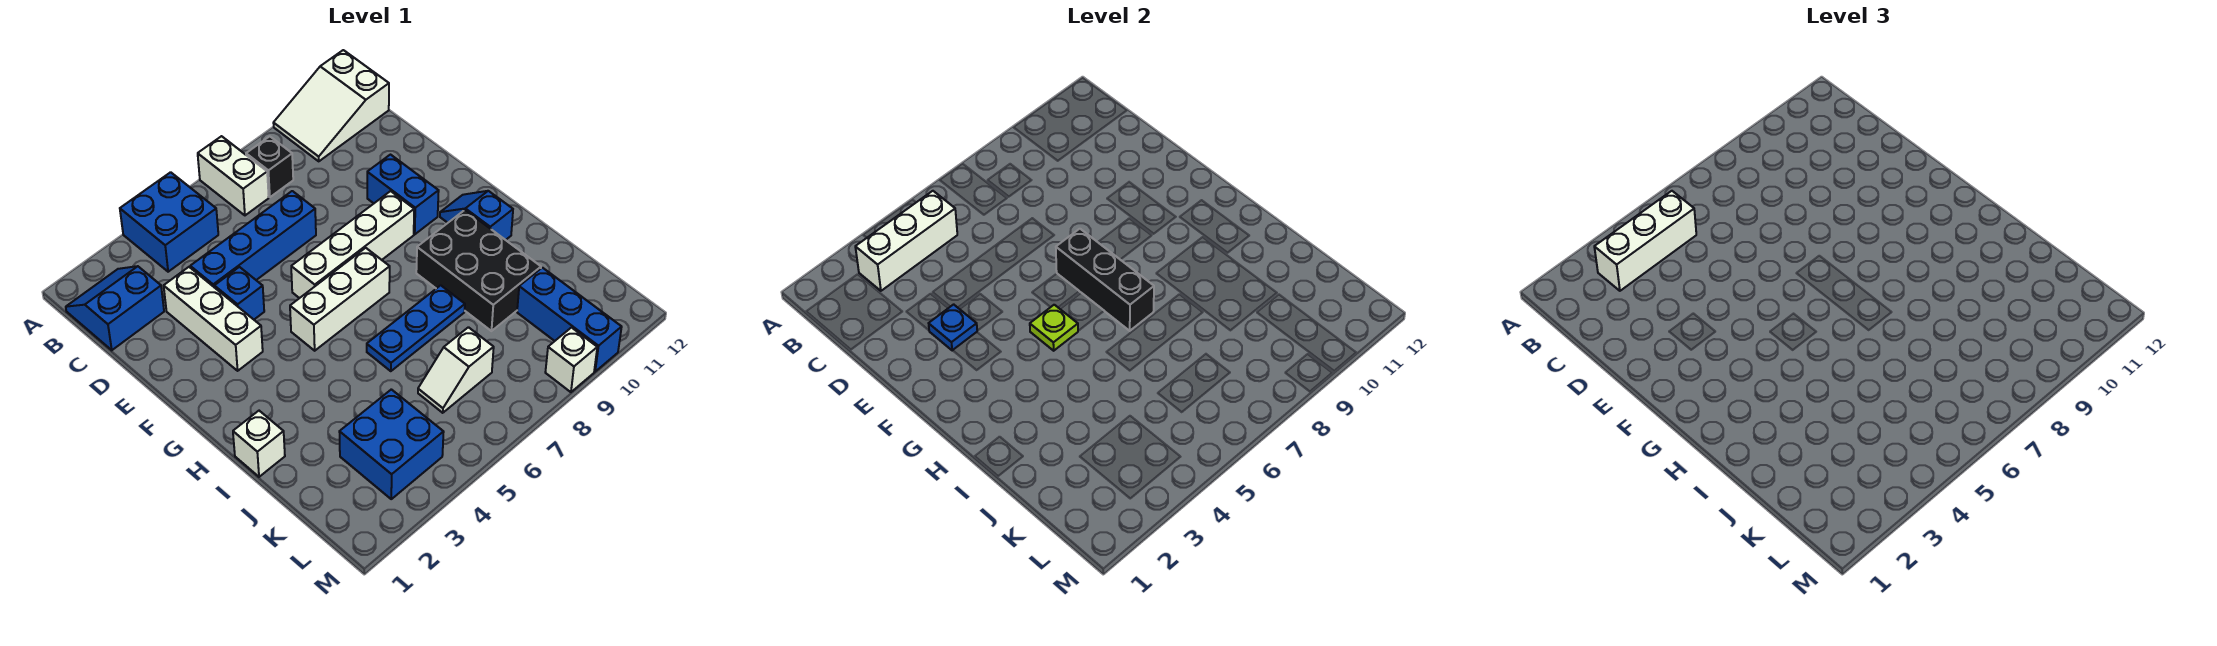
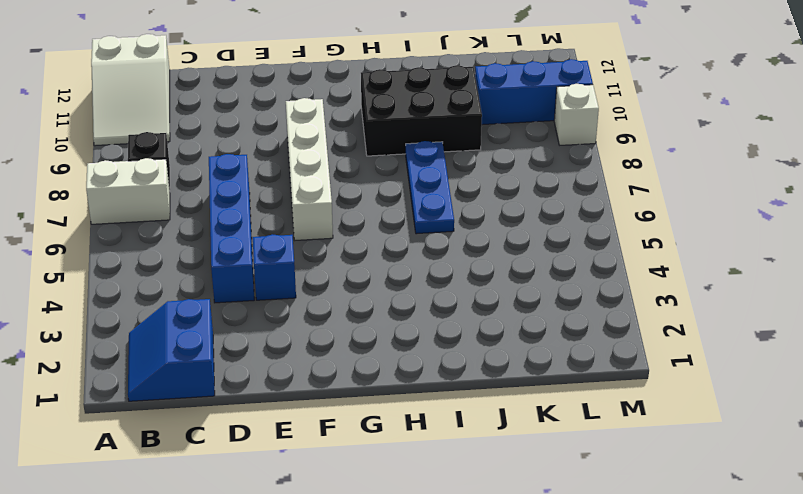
none -> blue 2x2 brick [120,172,218,272]
none -> white 1x3 brick [164,267,263,371]
none -> blue 1x2 brick [367,155,439,234]

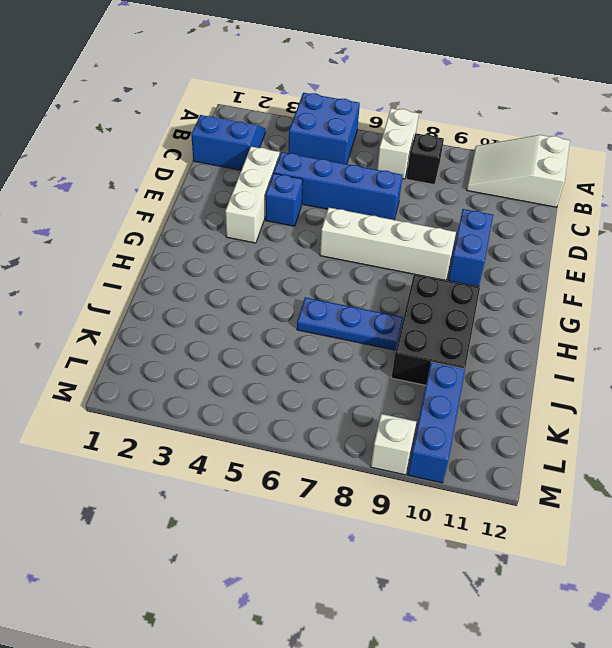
none -> white 1x3 brick [290,248,390,351]
none -> blue 1x2 slope [440,191,513,240]
none -> white 1x1 brick [233,411,285,477]

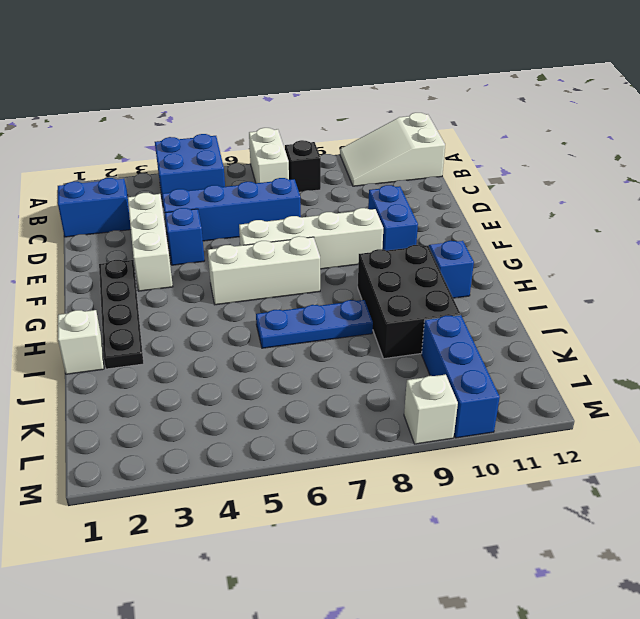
black 1x4 plate [99,260,144,369] -> none
none -> blue 2x2 brick [339,389,444,499]
none -> white 1x2 slope [418,327,494,413]
none -> white 1x3 brick [855,191,957,291]

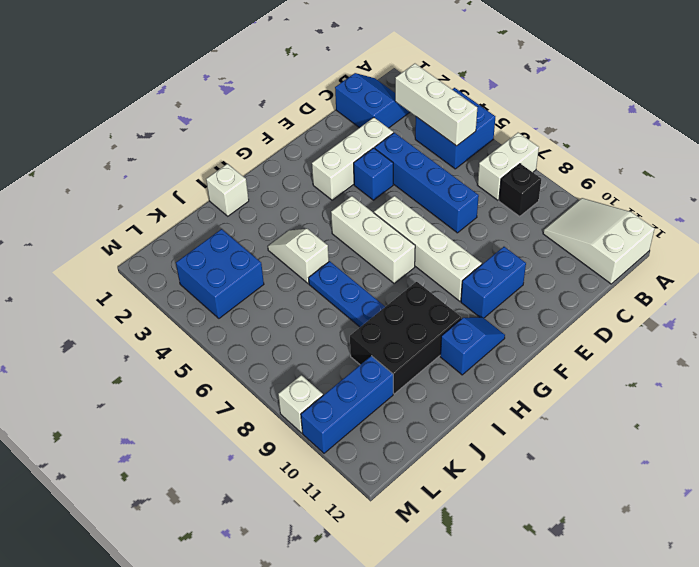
white 1x2 slope [268,229,329,283] -> white 1x2 slope moved to [418,327,494,413]
none -> blue 1x1 plate [929,304,977,350]
none -> black 1x3 brick [1056,229,1154,331]
none -> lime 1x1 plate [1030,305,1078,351]

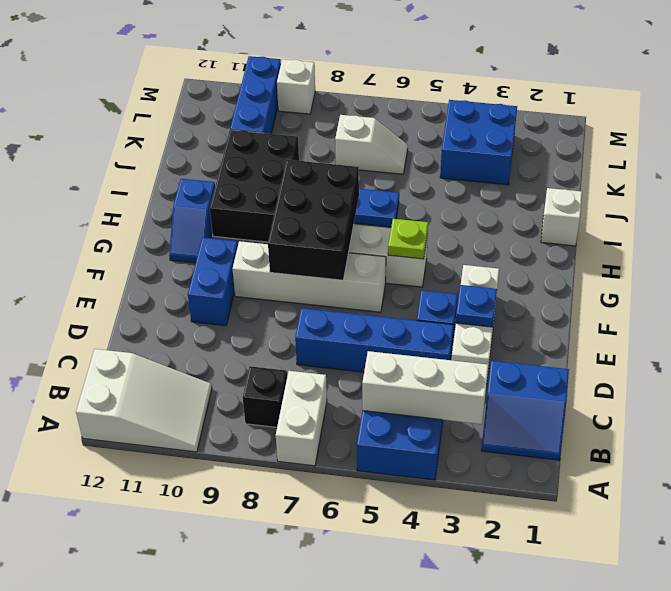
black 2x3 brick [268,160,359,280] -> black 1x3 brick [1056,229,1154,331]
none -> white 1x3 brick [1594,191,1696,291]

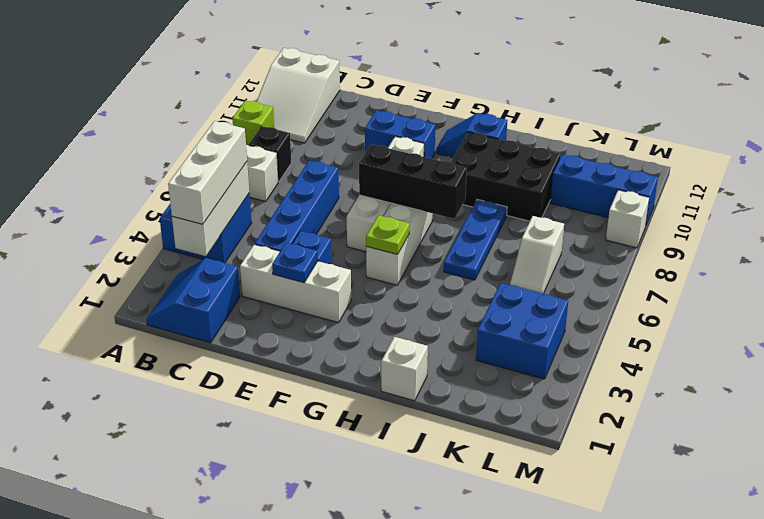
lime 1x1 brick [232,100,274,145] -> none

